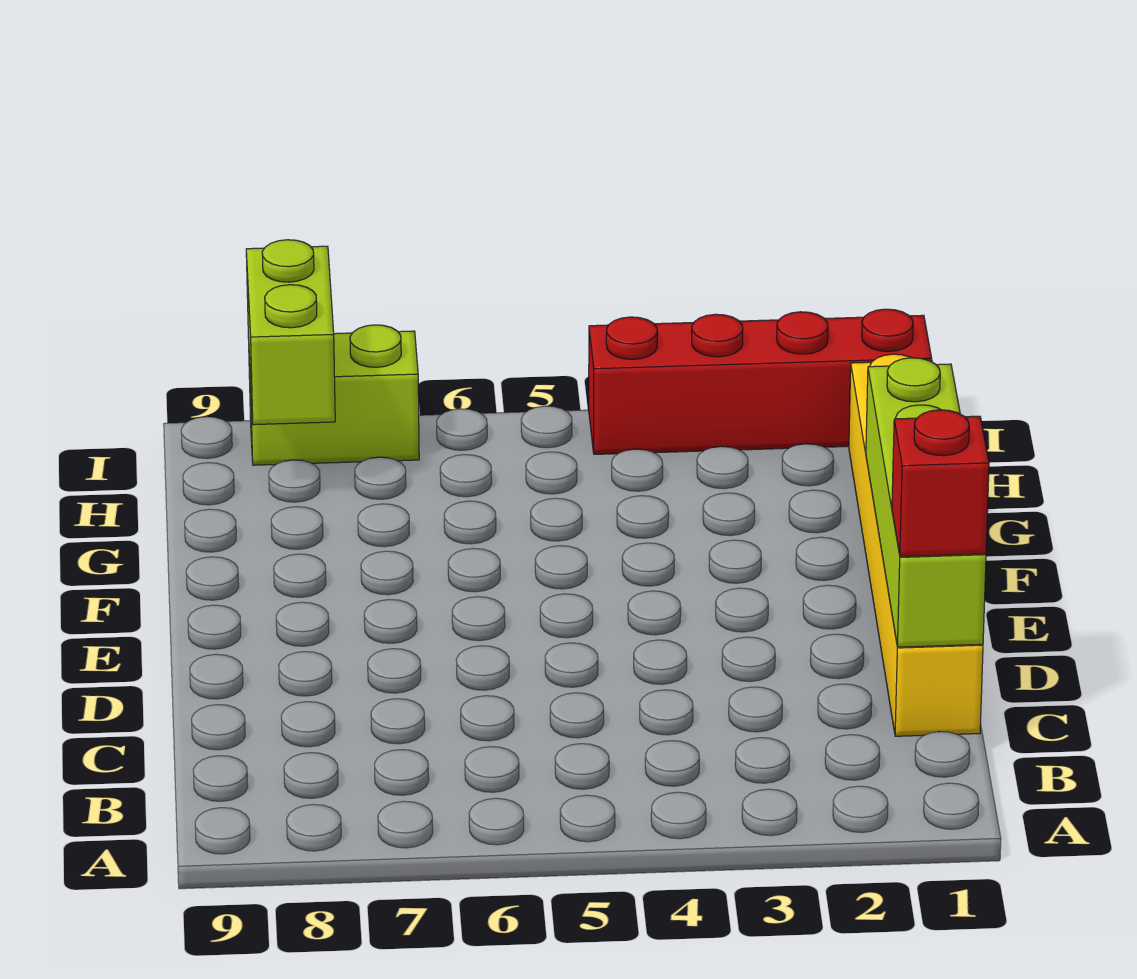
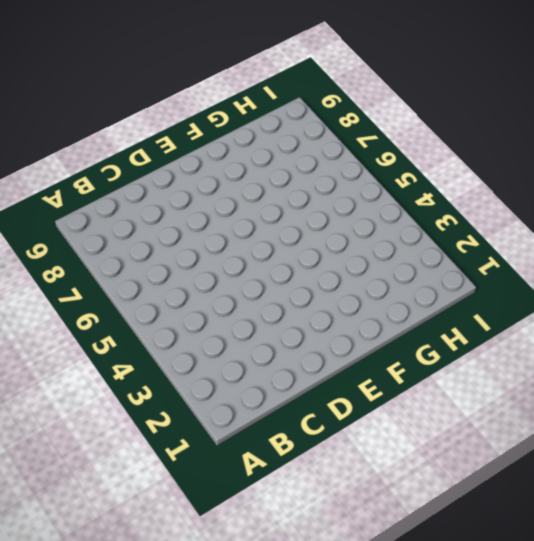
none -> yellow 1x6 brick [849,354,983,736]
none -> red 1x4 brick [589,309,932,454]

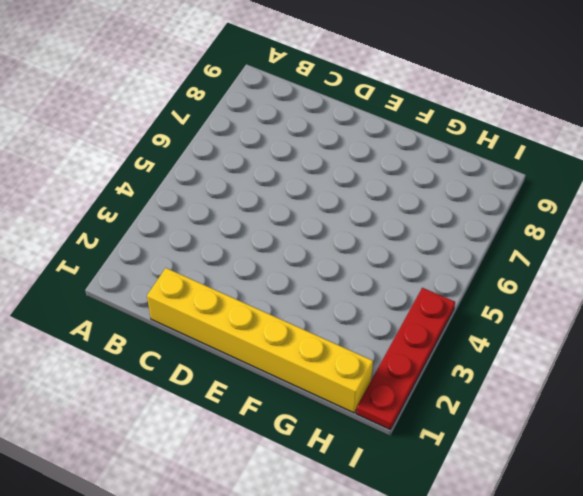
red 1x4 plate [356,288,455,429] -> red 1x4 brick [589,309,932,454]
none -> lime 1x2 brick [248,325,419,465]
none -> lime 1x4 brick [866,358,986,647]

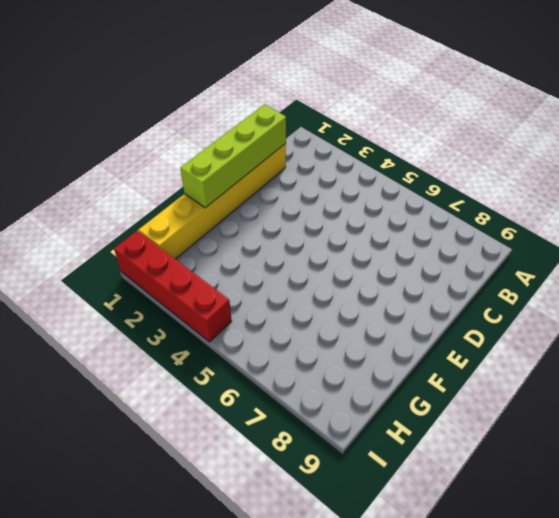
none -> lime 1x2 brick [248,325,419,465]
none -> lime 1x2 brick [246,240,335,425]

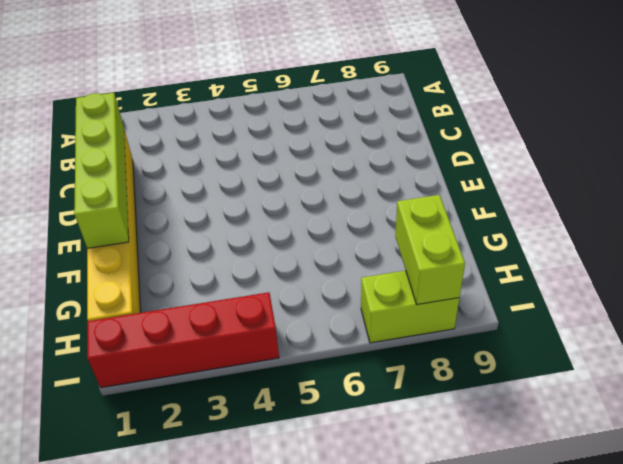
none -> red 1x1 brick [892,410,989,557]

